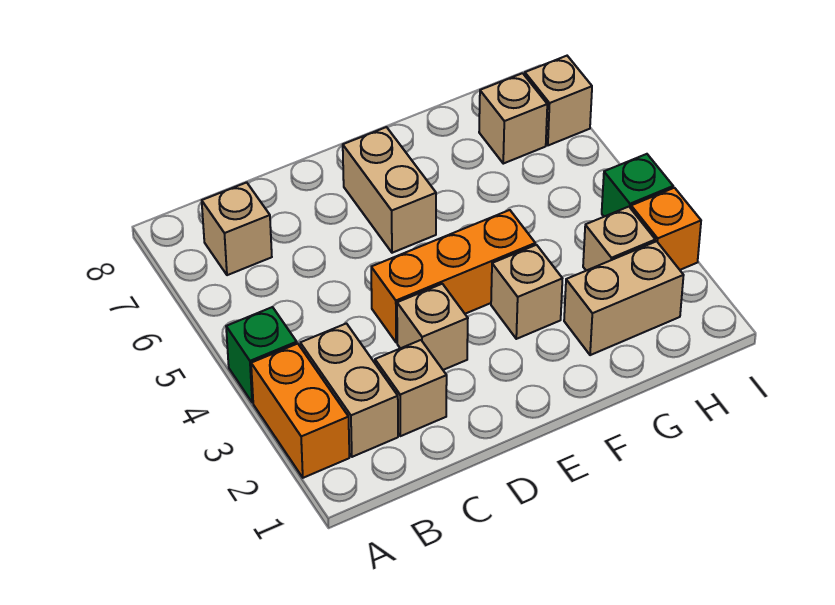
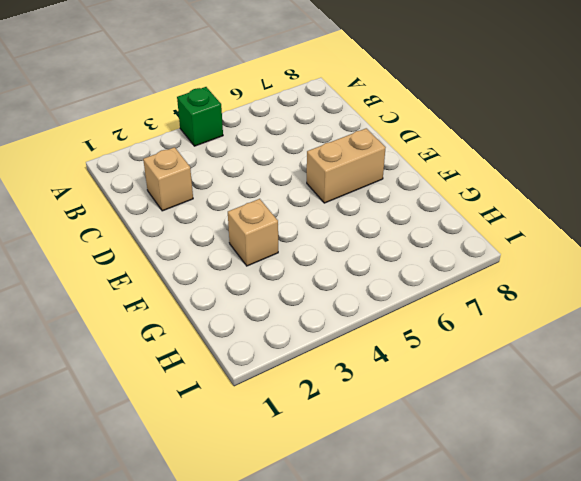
none -> orange 1x2 brick [251,344,349,478]
none -> tan 1x2 brick [300,323,398,457]
none -> tan 1x1 brick [202,182,272,275]

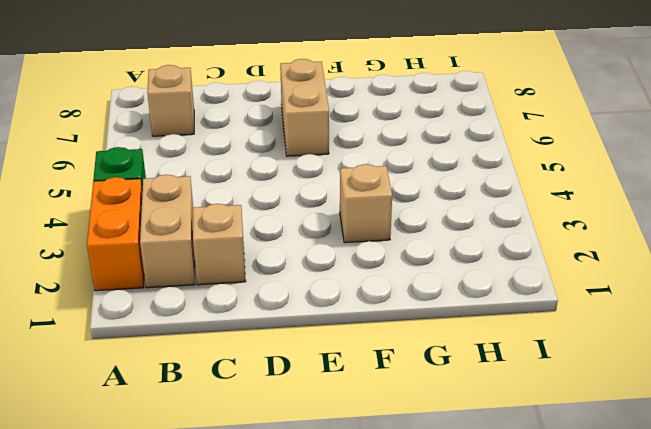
none -> tan 1x1 brick [397,284,468,370]
none -> orange 1x3 brick [371,210,535,343]
none -> tan 1x2 brick [564,241,684,355]

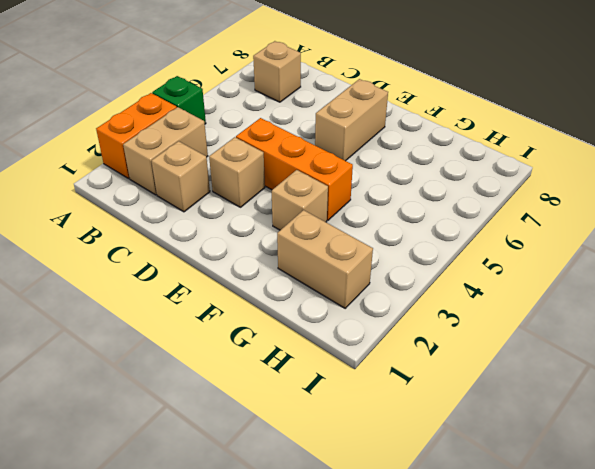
none -> tan 1x1 brick [583,207,655,271]
none -> tan 1x1 brick [479,73,547,164]
none -> orange 1x1 brick [631,188,701,270]

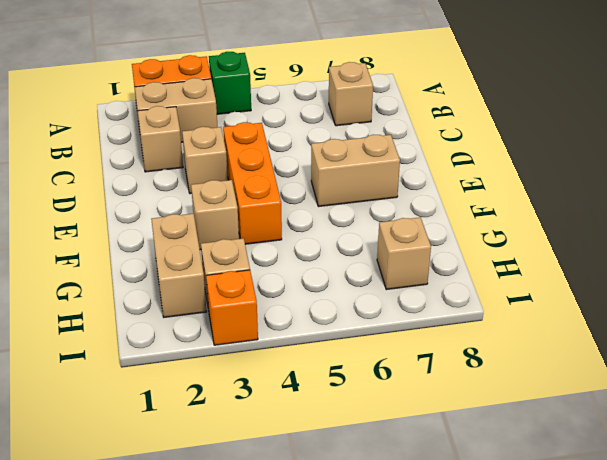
none -> green 1x1 brick [602,154,673,217]
none -> tan 1x1 brick [525,56,592,145]

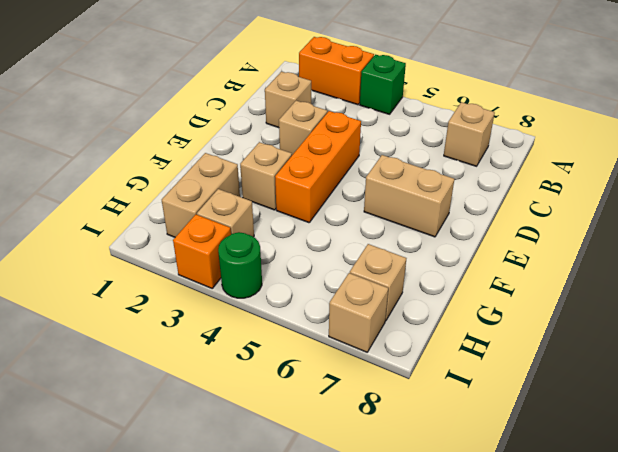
green 1x1 round brick [218,232,262,298] -> green 1x1 brick [602,154,673,217]
none -> tan 1x2 brick [300,323,398,457]

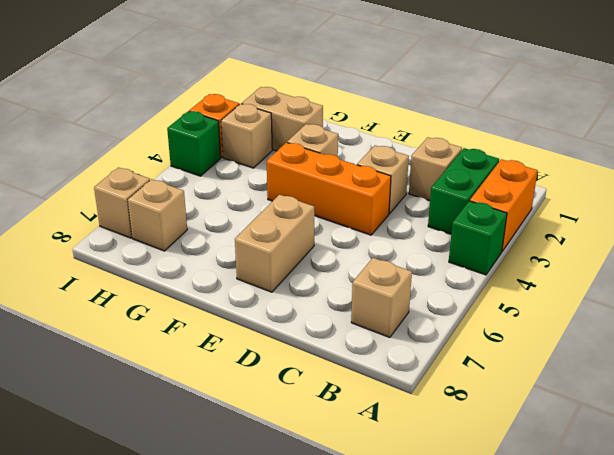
green 1x2 brick [428,148,499,234] -> tan 1x2 brick [300,323,398,457]

